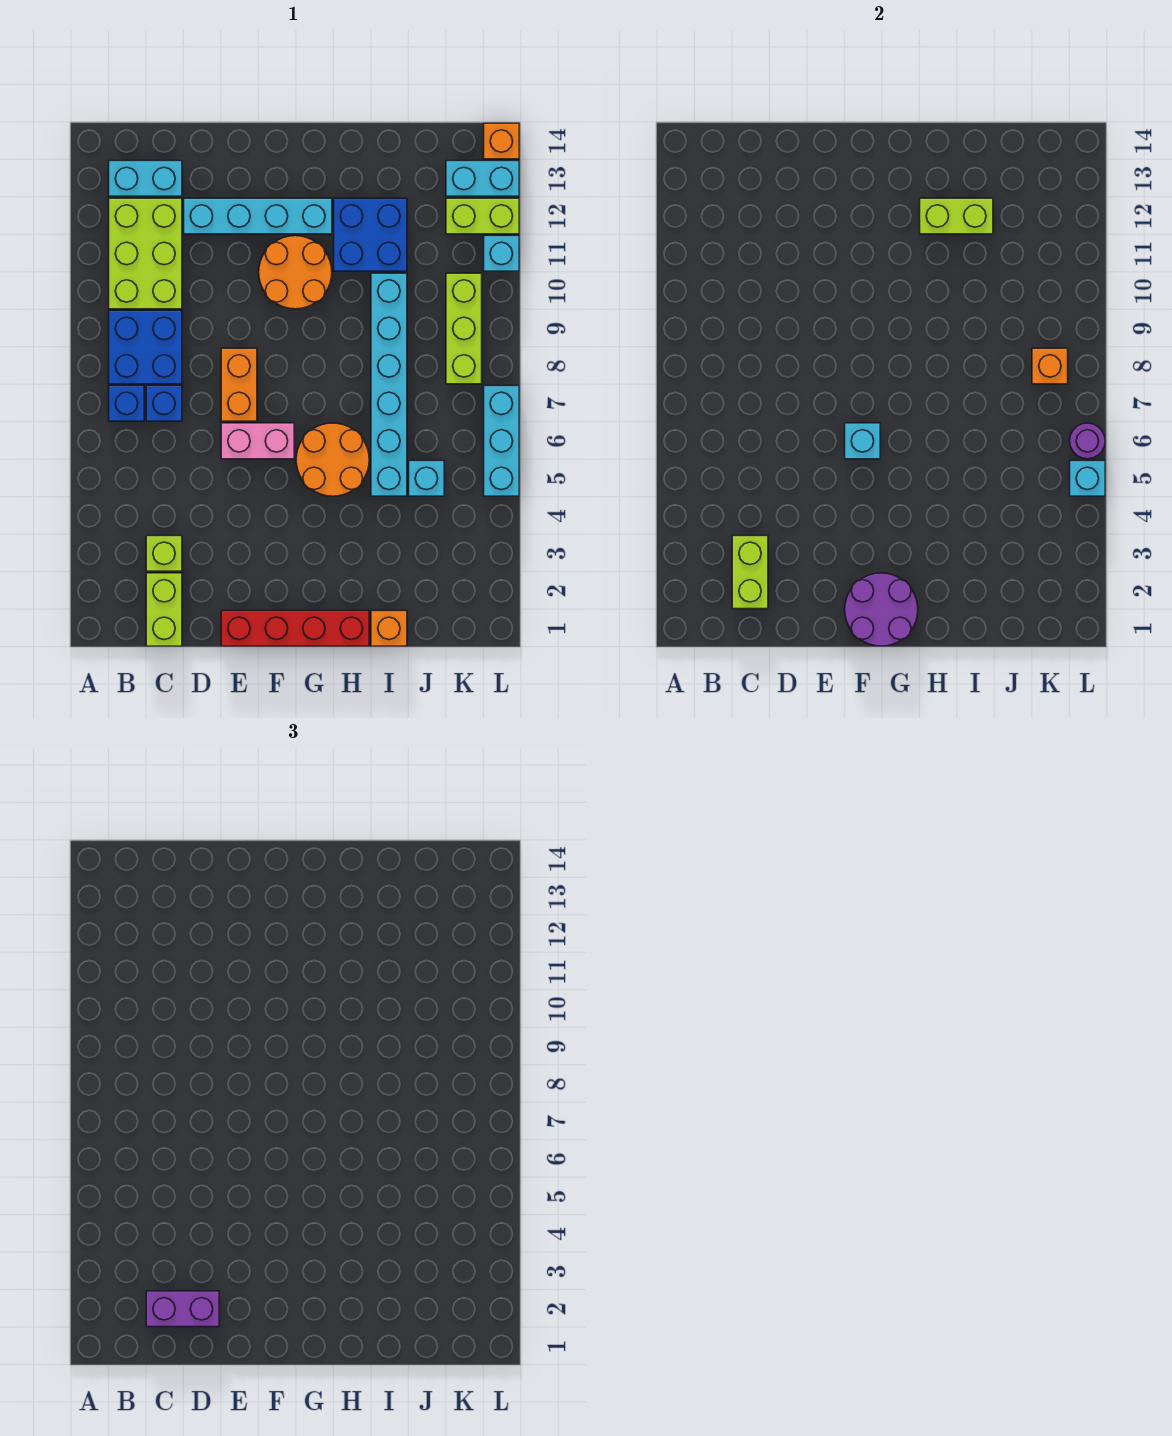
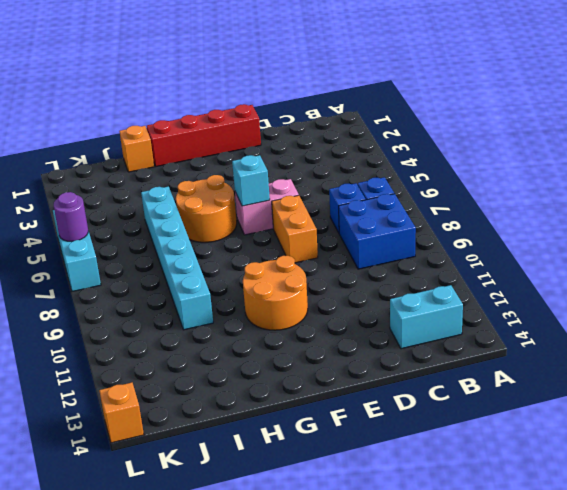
none -> lime 2x3 brick [109,198,182,309]
none -> lime 1x2 brick [146,573,182,646]
none -> lime 1x1 brick [146,536,182,571]
none -> cyan 1x4 brick [184,198,332,234]

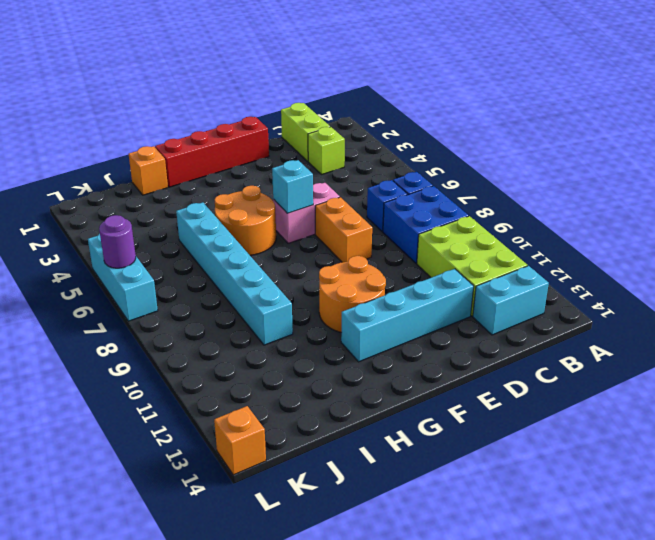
none -> blue 2x2 brick [334,198,407,271]
none -> cyan 1x1 brick [409,461,444,496]
none -> lime 1x3 brick [446,273,482,384]
none -> lime 1x2 brick [446,198,519,234]

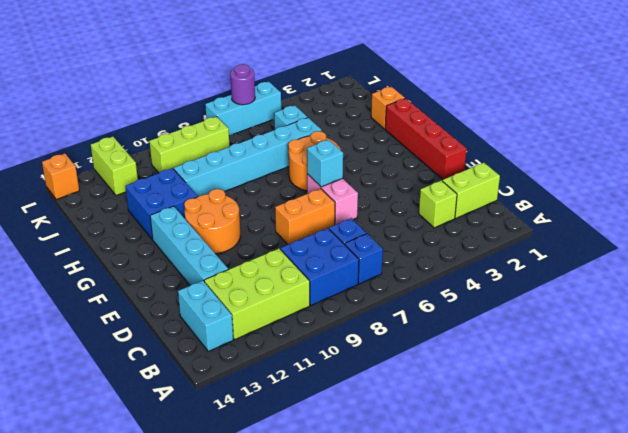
none -> cyan 1x2 brick [446,161,519,196]
none -> cyan 1x1 brick [484,236,519,271]
none -> lime 1x2 brick [732,536,768,609]
none -> purple 2x2 round brick [845,573,918,646]

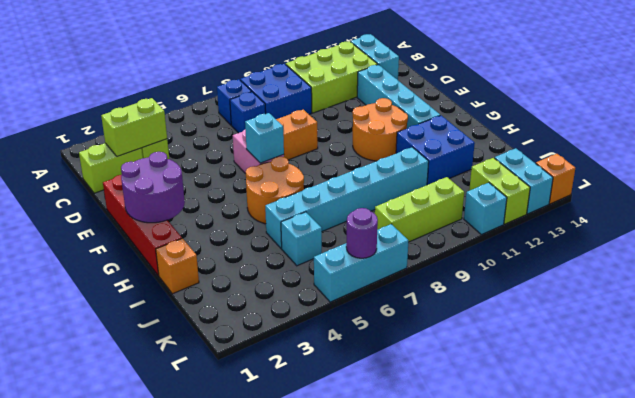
none -> lime 1x2 brick [920,198,993,234]
none -> orange 1x1 brick [1032,348,1068,384]
none -> cyan 1x1 brick [1070,461,1105,496]
none -> purple 1x2 brick [146,1291,219,1327]

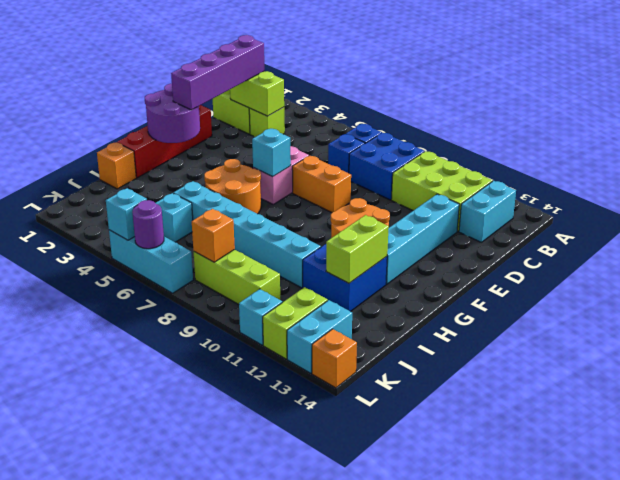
purple 1x4 brick [171,35,264,110] -> purple 1x2 brick [146,1291,219,1327]

